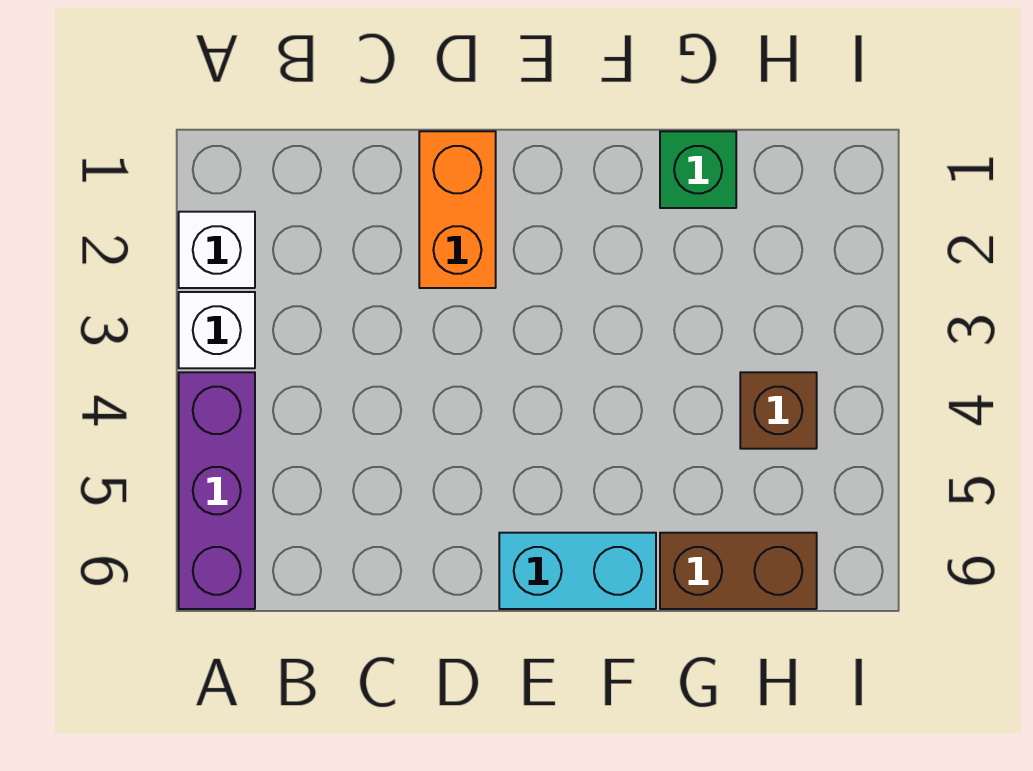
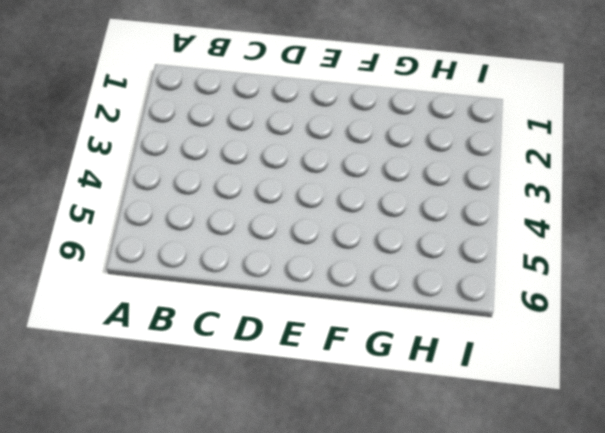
none -> white 1x1 brick [179,212,255,288]
none -> white 1x1 brick [179,292,255,368]

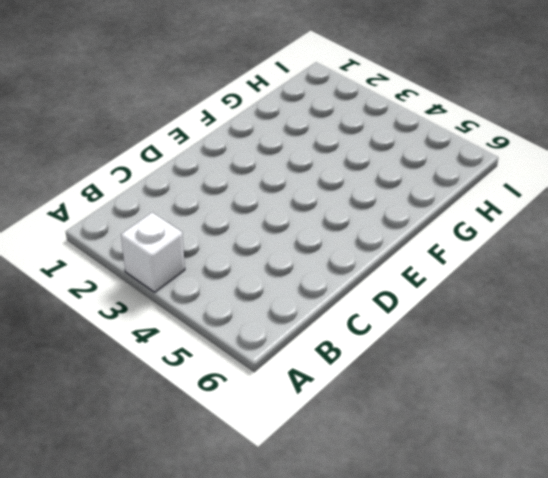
none -> white 1x1 brick [179,212,255,288]
none -> purple 1x3 brick [179,372,255,609]

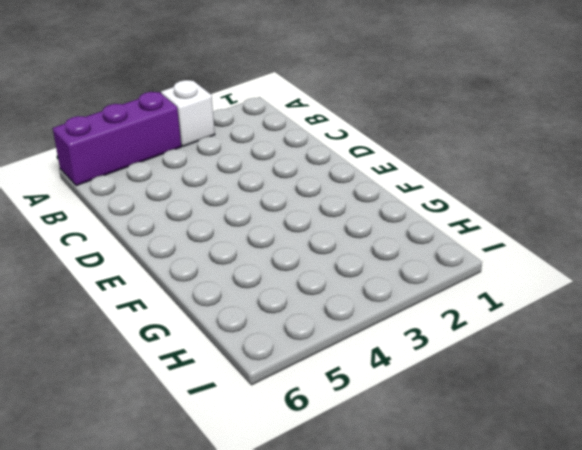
none -> white 1x1 brick [179,212,255,288]
none -> orange 1x2 brick [419,131,496,288]

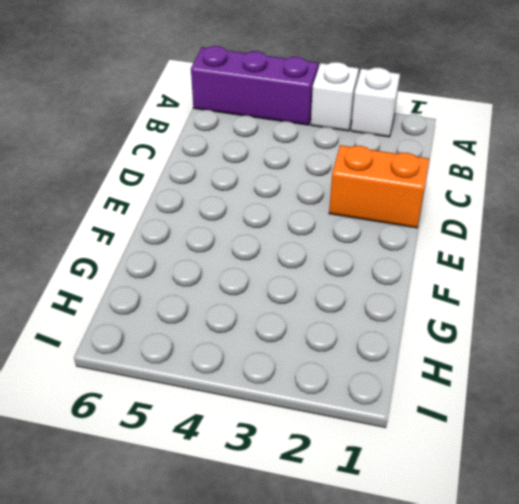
none -> cyan 1x2 brick [499,533,656,609]
none -> green 1x1 brick [660,131,736,208]

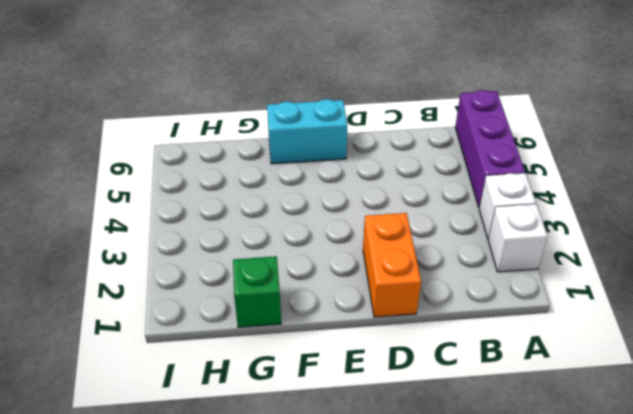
none -> brown 1x2 brick [660,533,817,609]
none -> brown 1x1 brick [740,372,817,449]

